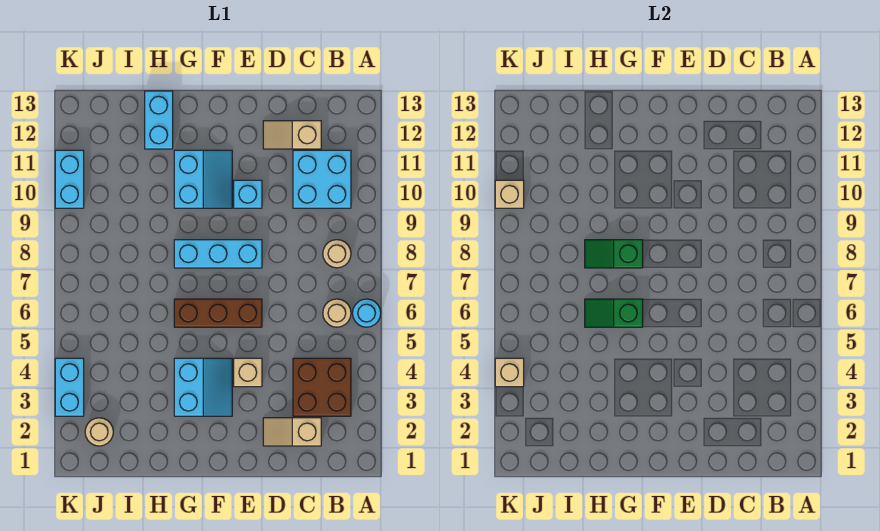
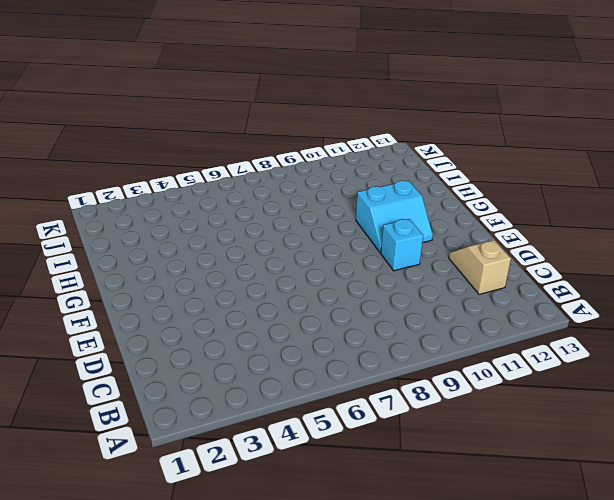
none -> cyan 1x1 round brick [353,299,381,327]
none -> brown 2x2 brick [293,358,351,416]
none -> tan 1x1 round brick [323,299,351,327]

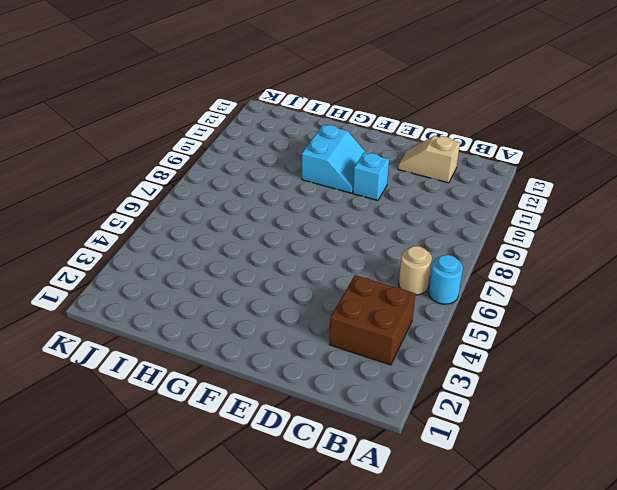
none -> tan 1x1 round brick [323,240,351,268]
none -> cyan 2x2 brick [293,150,351,208]
none -> tan 1x2 slope [263,418,321,446]

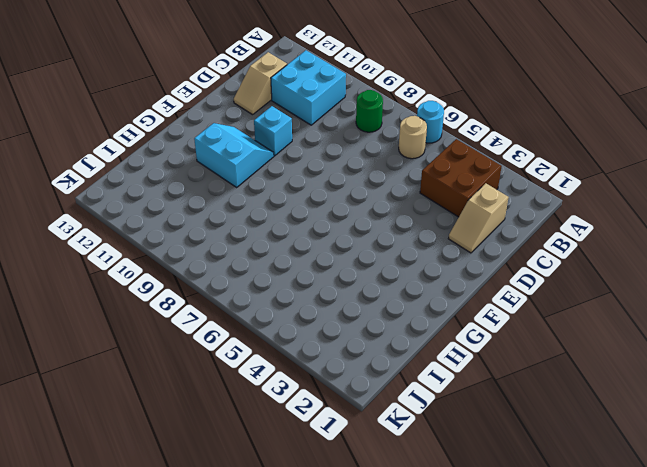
green 1x1 round brick [356,90,383,132] -> tan 1x1 round brick [323,240,351,268]
none -> tan 1x1 brick [234,358,262,387]
none -> brown 1x3 brick [174,299,262,327]
none -> cyan 1x3 brick [174,240,262,268]

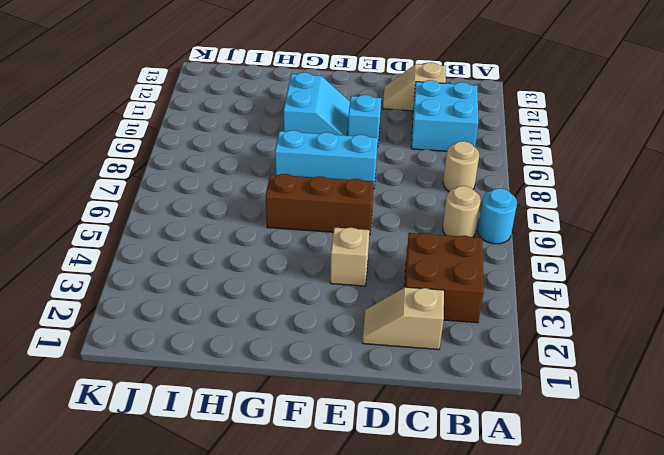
none -> cyan 2x2 slope [174,358,232,416]
none -> cyan 1x2 brick [145,91,173,149]
none -> tan 1x1 round brick [85,418,113,446]

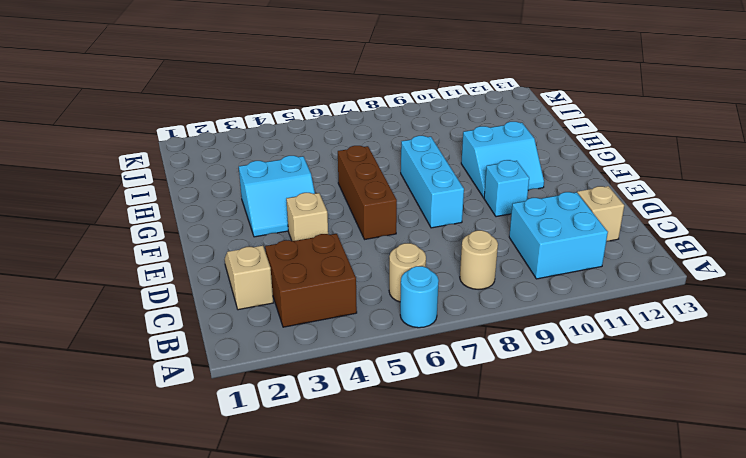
none -> cyan 1x2 brick [145,91,173,149]
none -> tan 1x1 round brick [85,418,113,446]
none -> cyan 1x2 brick [55,358,84,416]

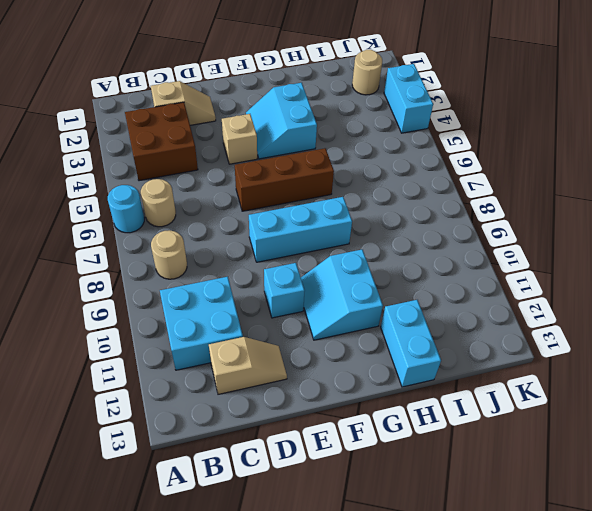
none -> cyan 1x2 brick [55,150,84,208]
none -> green 1x2 slope [585,299,643,327]
none -> green 1x2 slope [585,240,643,268]

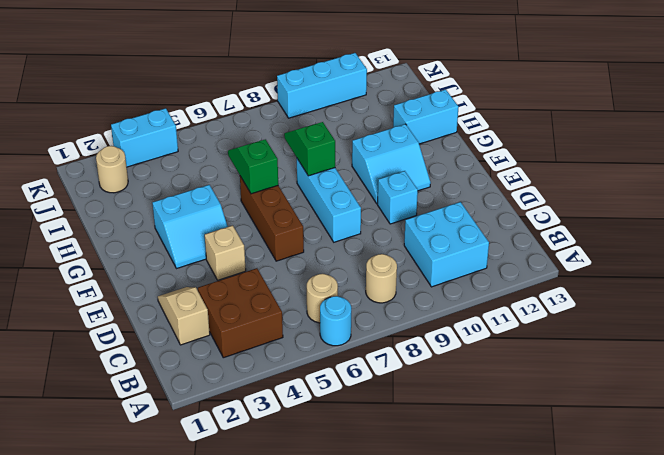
cyan 1x3 brick [277,53,367,118] -> cyan 1x2 brick [55,150,84,208]
none -> tan 1x2 slope [263,121,321,149]
none -> tan 1x1 brick [495,358,524,387]
none -> tan 1x1 brick [495,180,524,208]

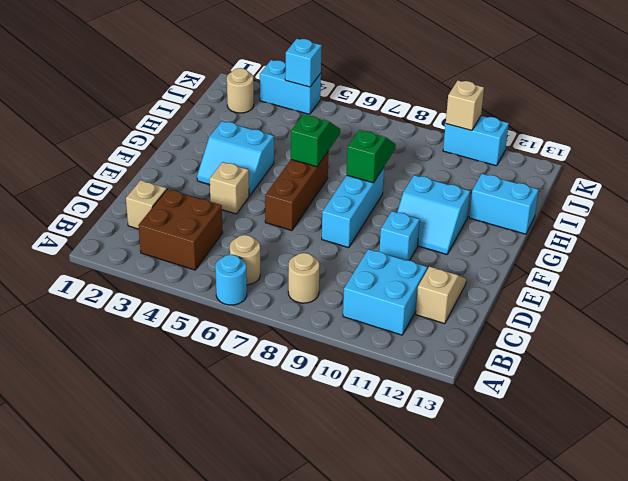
cyan 1x1 brick [285,39,322,87] -> tan 1x1 brick [495,358,524,387]

